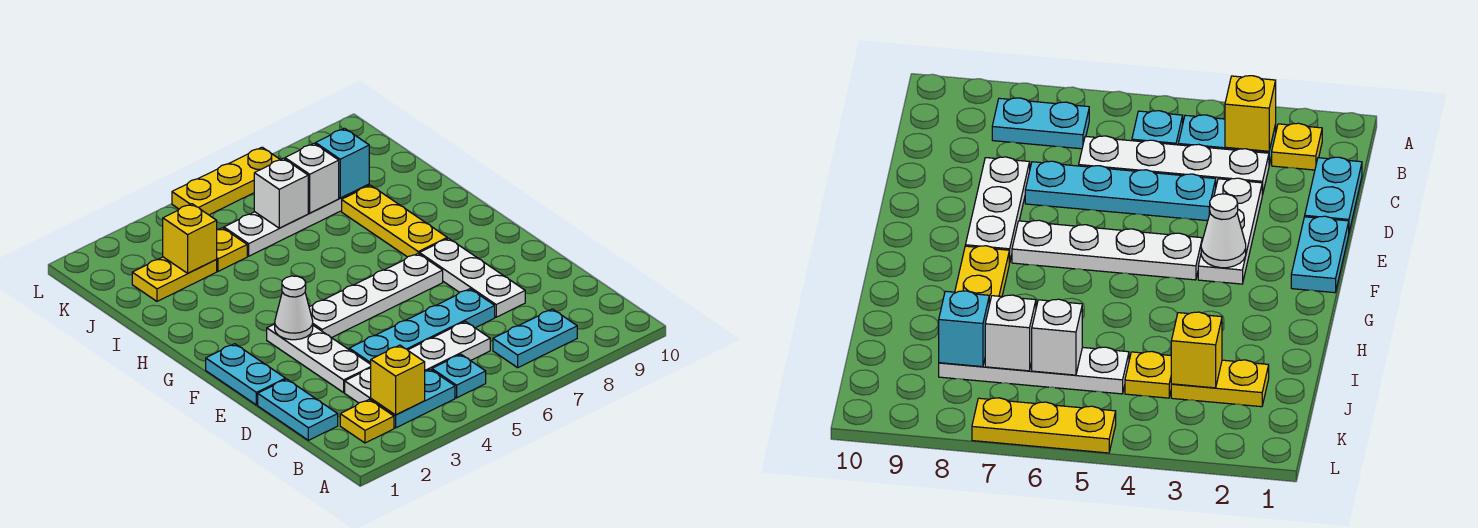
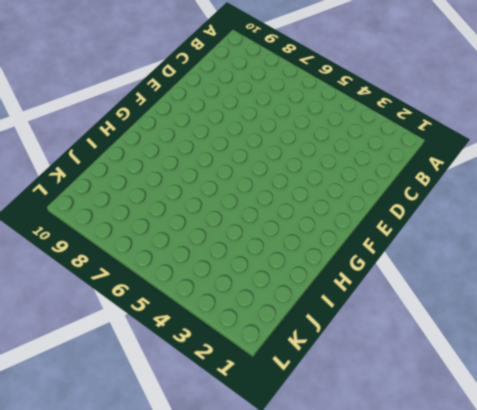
none -> yellow 1x1 plate [340,399,394,443]
none -> cyan 1x2 plate [371,369,455,428]
none -> cyan 1x1 plate [432,354,486,398]

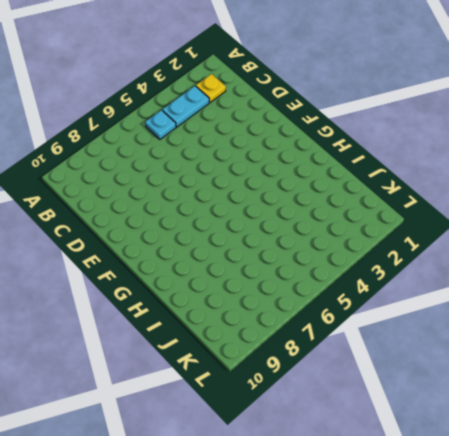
none -> cyan 1x2 plate [493,309,577,368]
none -> cyan 1x2 plate [258,379,338,440]
none -> white 1x4 plate [345,322,490,403]

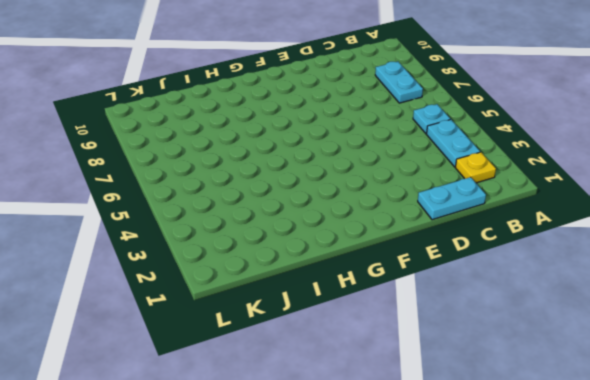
none -> white 1x4 plate [345,322,490,403]
none -> white 1x3 plate [267,324,371,392]
none -> cyan 1x4 plate [349,289,495,364]

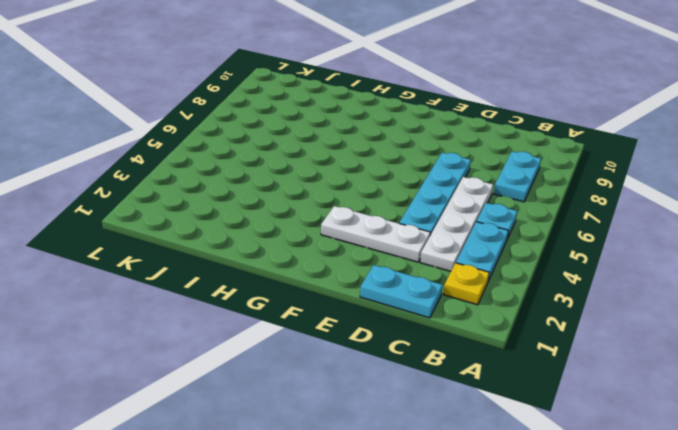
none -> white 1x3 plate [419,238,525,317]
none -> cyan 1x2 plate [206,344,286,405]
none -> white 1x4 plate [309,254,443,338]

